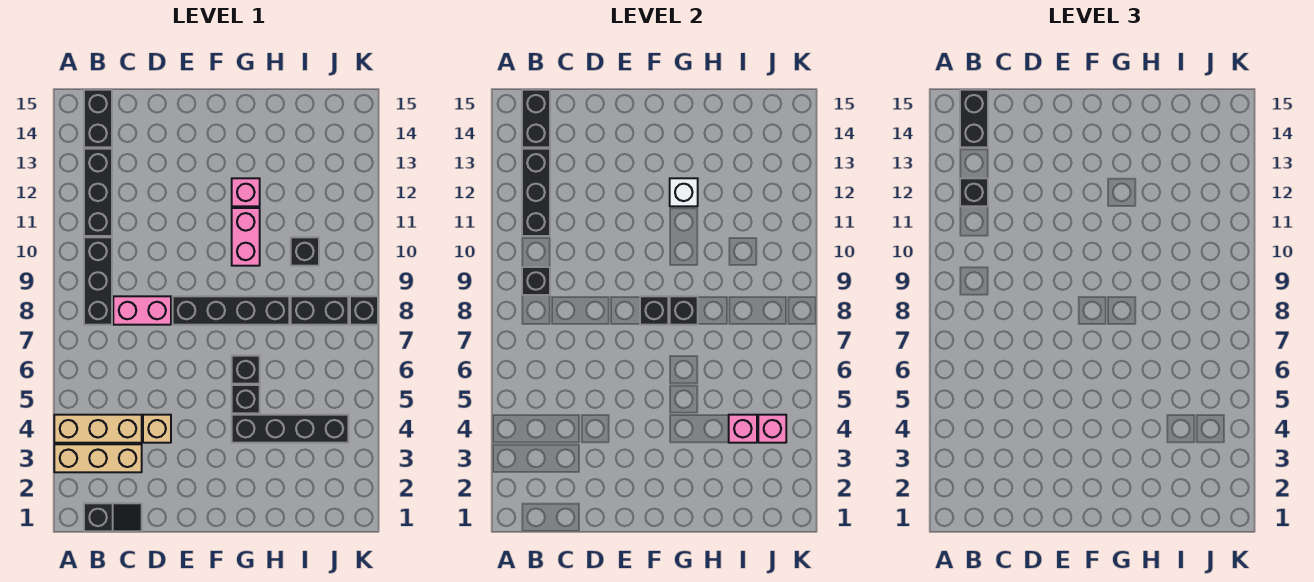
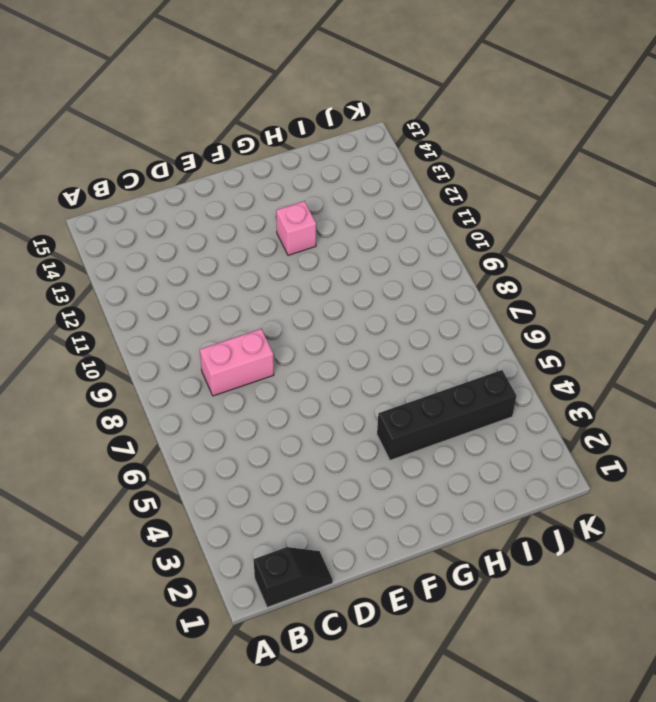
none -> tan 1x3 brick [54,444,142,472]
none -> tan 1x3 brick [54,415,142,443]
none -> black 1x3 brick [84,237,112,325]

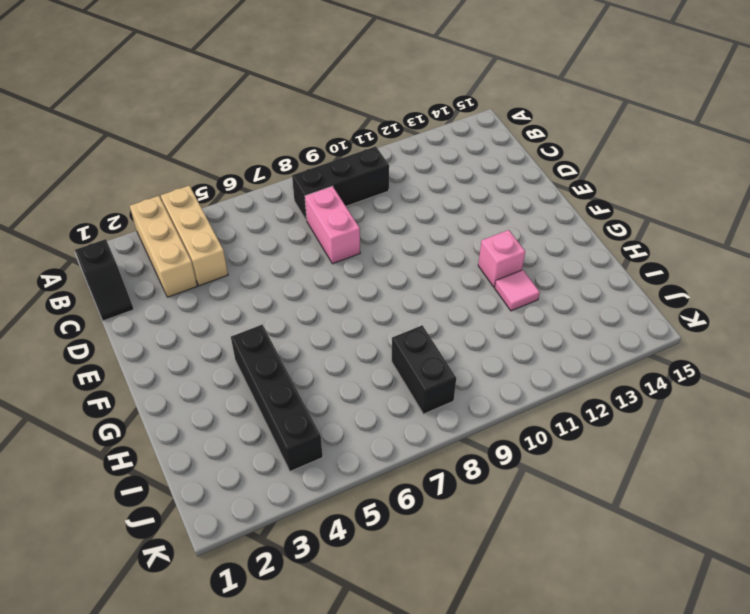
pink 1x1 tile [495,270,540,311] -> none
none -> black 1x3 brick [84,149,112,236]
none -> black 1x2 brick [84,90,112,147]
none -> tan 1x1 brick [143,415,171,443]

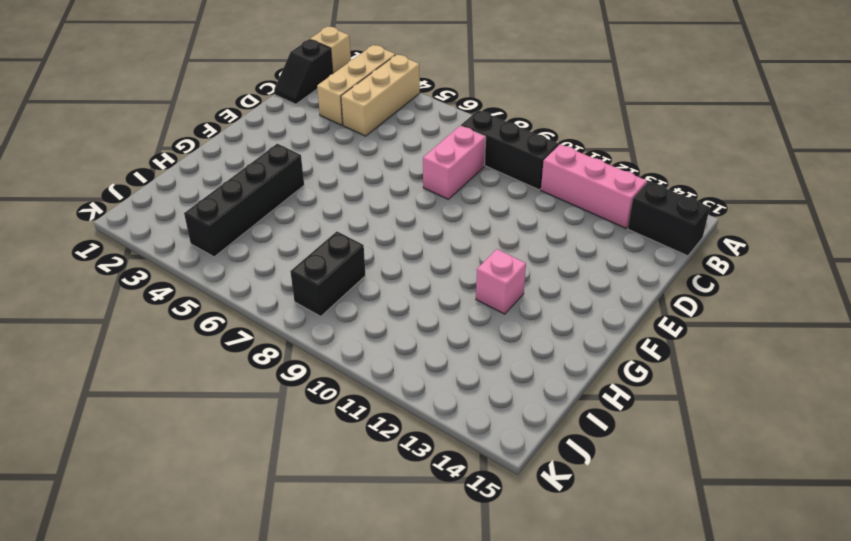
tan 1x1 brick [310,27,351,74] -> tan 1x1 brick moved to [143,415,171,443]
pink 1x3 brick [541,144,647,228] -> black 1x3 brick [84,149,112,236]
none -> black 1x4 brick [173,296,289,325]
none -> black 1x1 brick [232,385,260,413]
none -> black 1x1 brick [232,356,260,384]

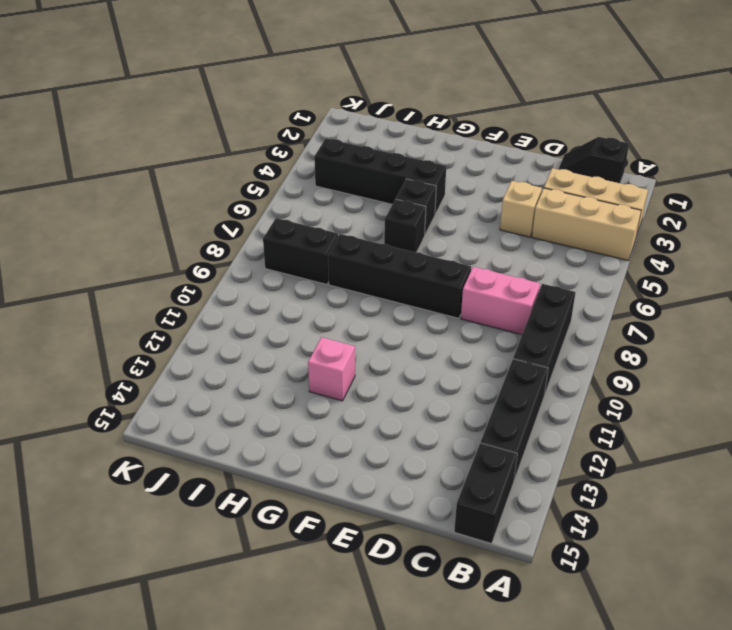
none -> pink 1x2 brick [232,208,260,266]
none -> black 1x1 brick [291,237,319,266]
none -> black 1x1 brick [350,296,378,325]

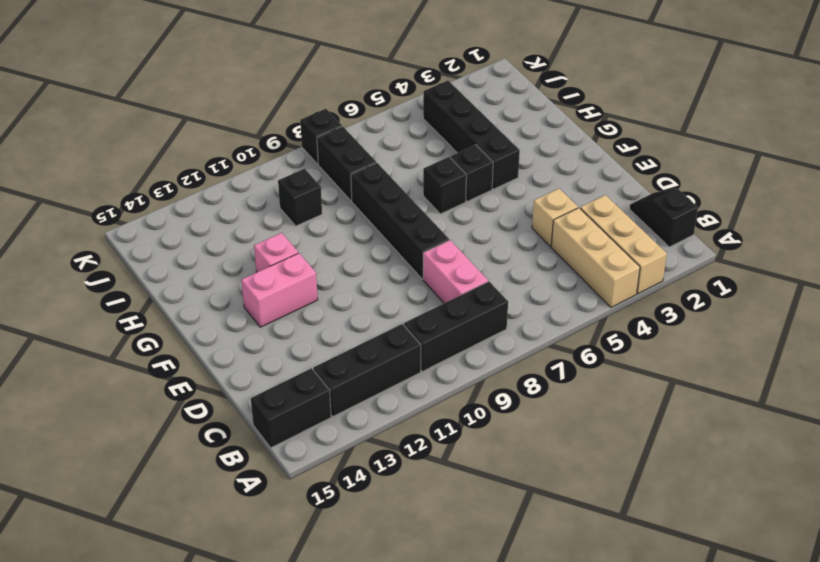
pink 1x2 brick [241,253,318,327] -> pink 1x2 brick moved to [232,208,260,266]
none -> black 1x1 brick [522,267,550,295]
none -> black 1x3 brick [522,149,550,236]
none -> black 1x2 brick [522,90,550,147]

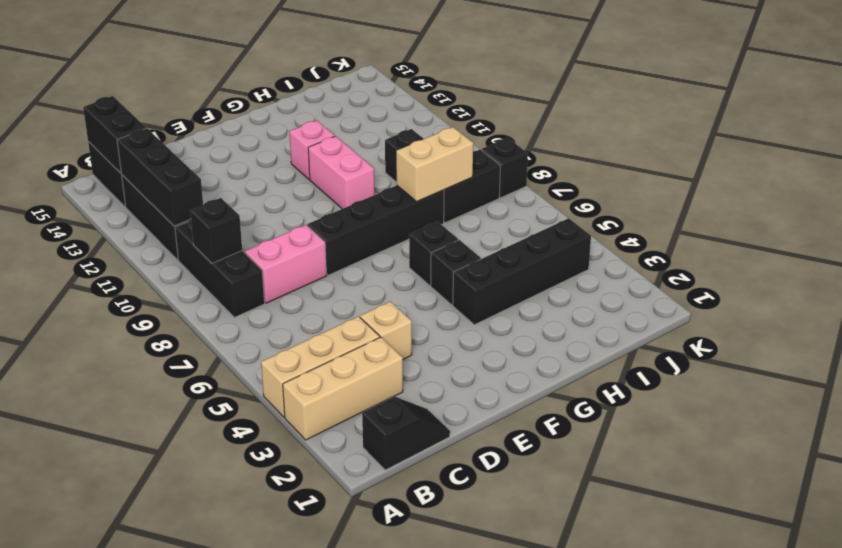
tan 1x2 brick [396,127,473,201] -> none
none -> black 1x1 brick [640,296,668,325]
none -> black 1x1 brick [670,296,698,325]
none -> white 1x1 brick [670,178,698,206]

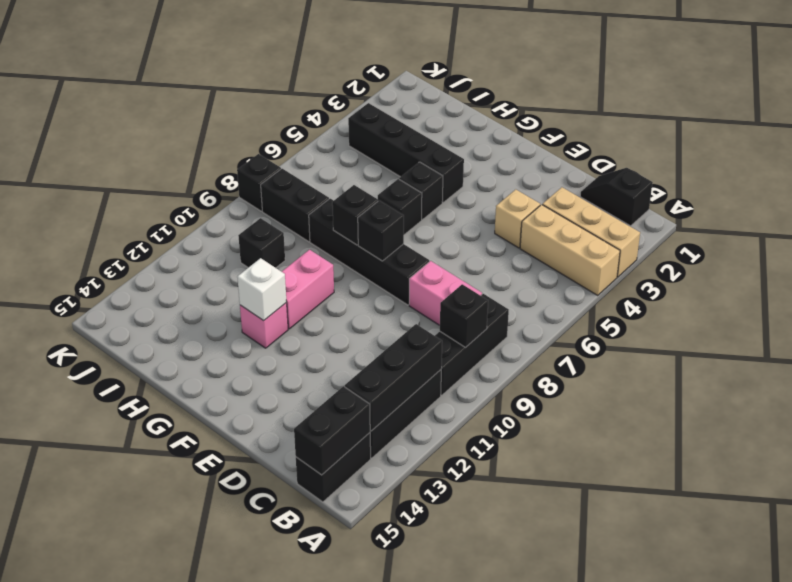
none -> pink 1x1 brick [729,415,757,443]
none -> pink 1x1 brick [758,415,786,443]
none -> black 1x1 brick [960,178,988,206]

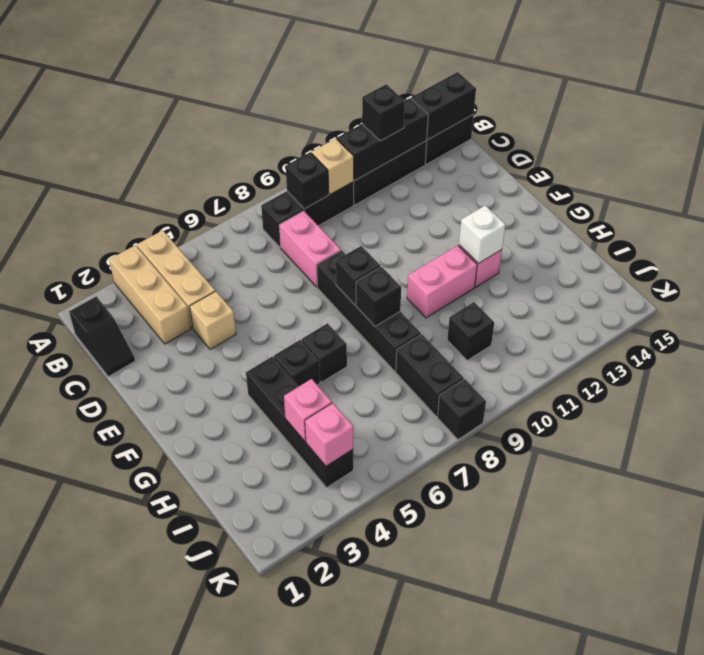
tan 1x1 brick [311,138,354,194] -> none
none -> black 1x2 brick [960,90,988,147]

